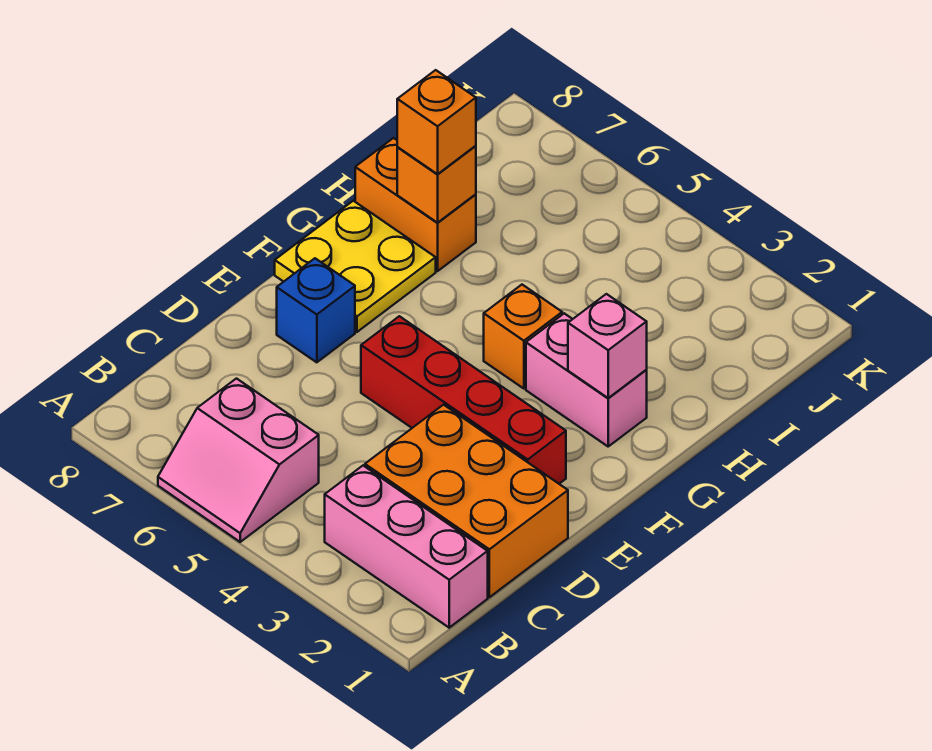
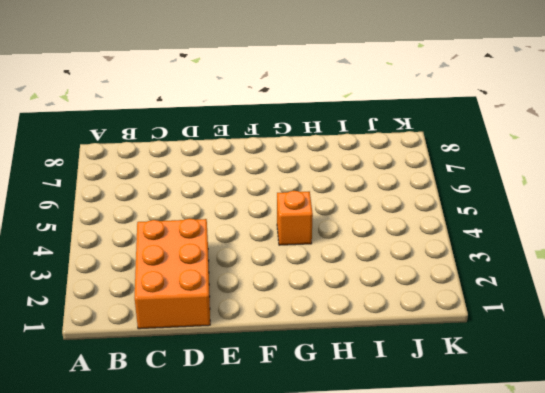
none -> pink 2x2 slope [158,379,319,542]
none -> pink 1x3 brick [325,466,488,628]
none -> red 1x4 brick [361,316,566,484]

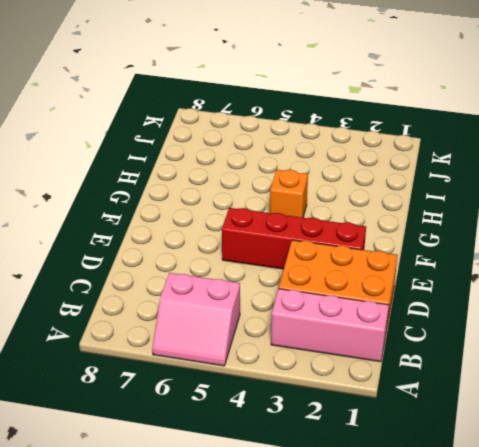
none -> blue 1x1 brick [277,258,355,362]
none -> yellow 2x2 plate [275,201,436,332]
none -> pink 1x2 brick [526,313,647,446]

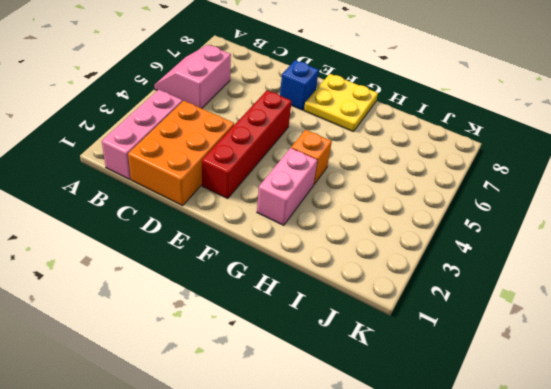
none -> orange 1x2 brick [355,138,476,271]
none -> pink 1x1 brick [568,294,647,398]
none -> orange 1x1 brick [397,146,476,223]

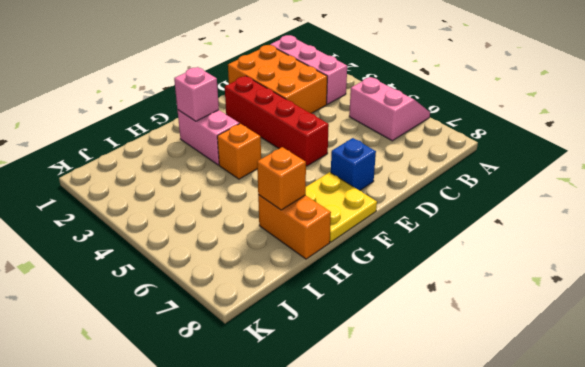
none -> orange 1x1 brick [397,70,476,174]

